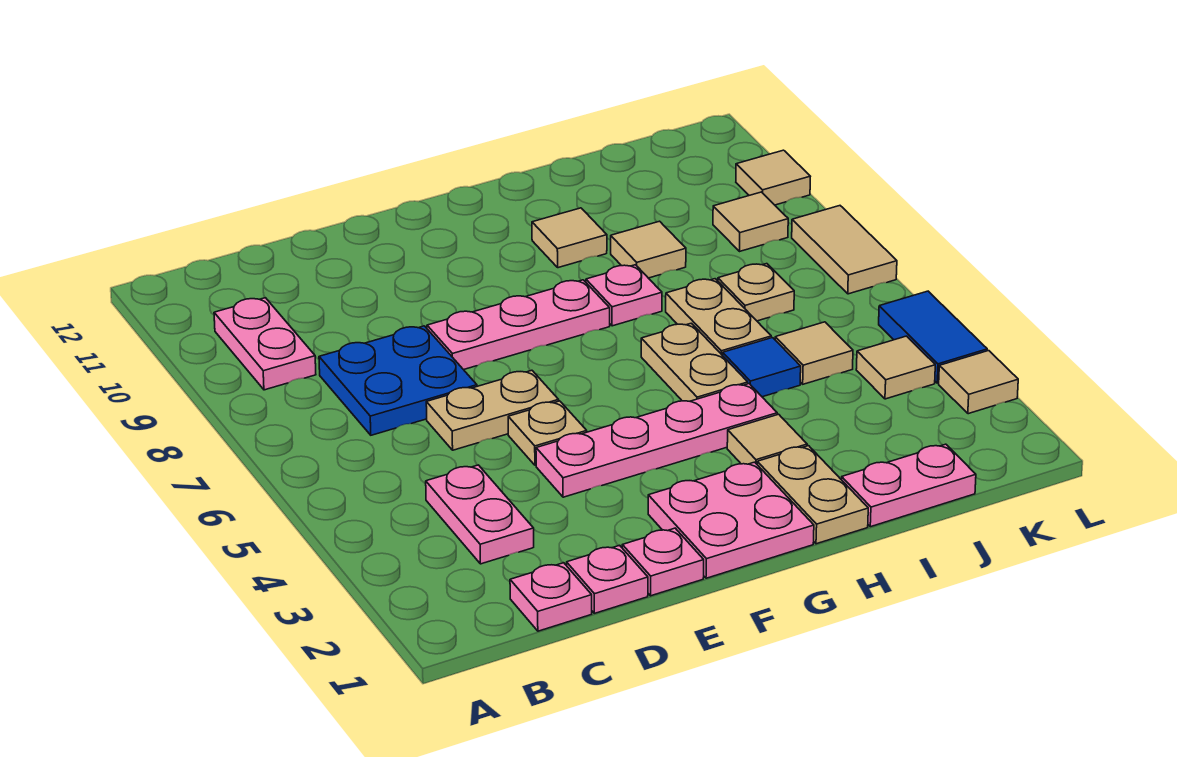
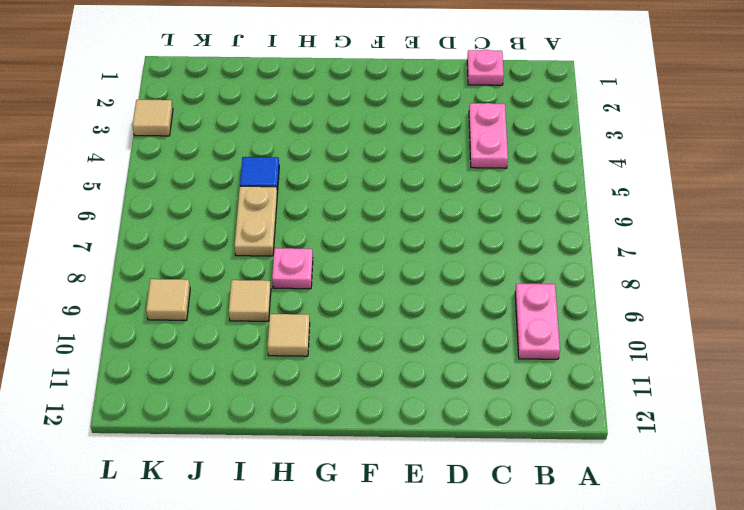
none -> blue 2x2 plate [319,326,477,435]
none -> pink 1x1 plate [567,545,648,613]
none -> tan 1x2 plate [426,370,559,450]

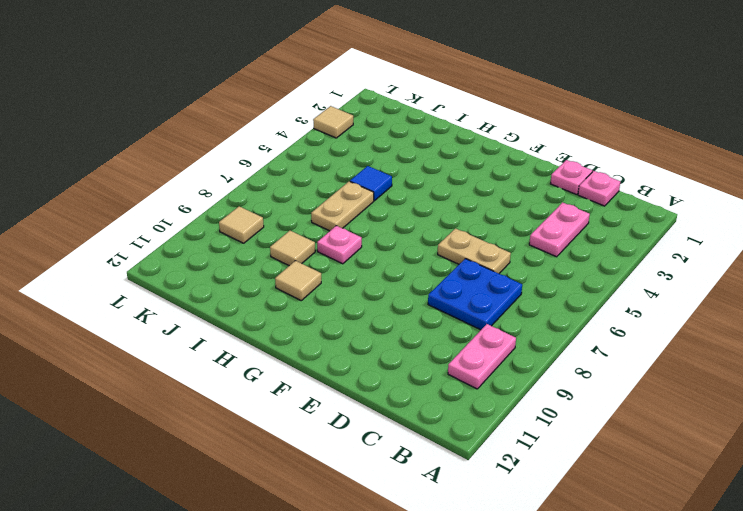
none -> pink 1x1 plate [622,528,704,596]
none -> pink 1x4 plate [536,384,777,497]
none -> tan 1x1 plate [508,401,587,465]

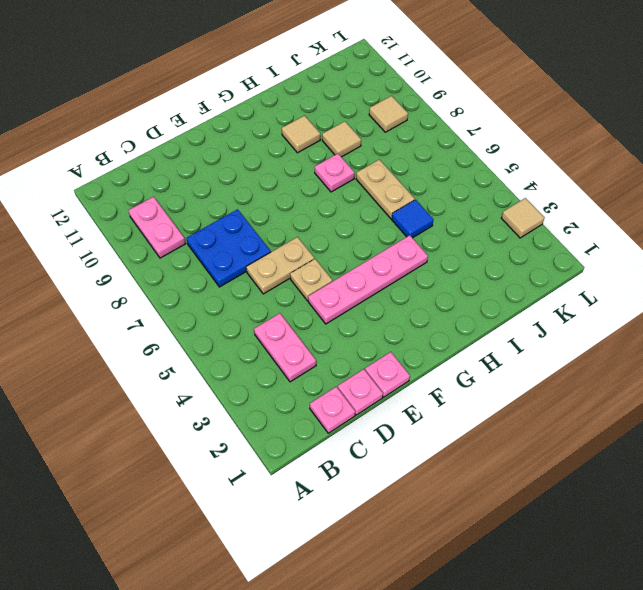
none -> pink 1x3 plate [427,280,610,370]
none -> pink 2x2 plate [648,462,814,578]
none -> tan 1x2 plate [757,446,868,544]

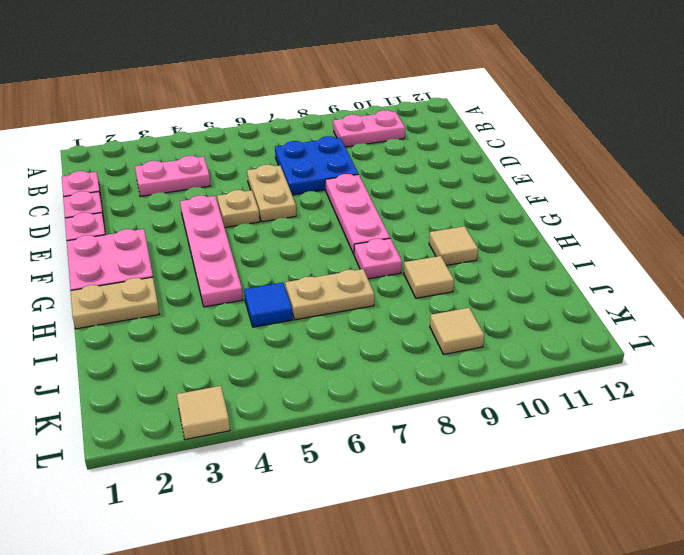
none -> tan 1x1 tile [727,414,807,464]
none -> tan 1x2 plate [641,323,748,401]
none -> pink 1x2 plate [842,444,976,527]

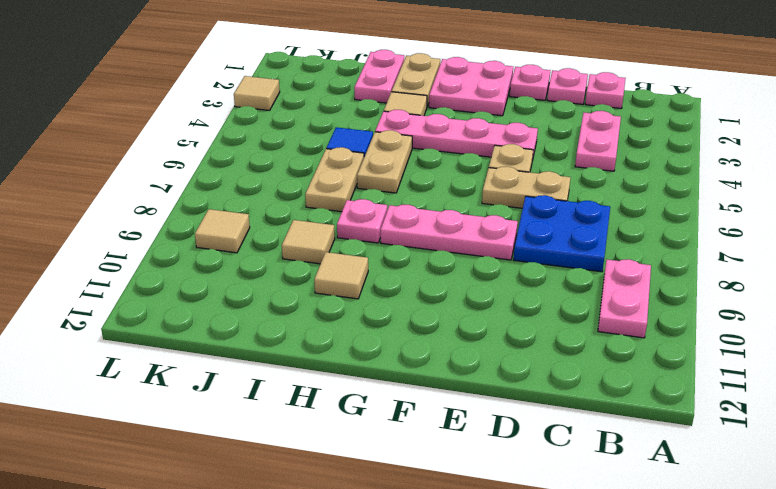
pink 1x2 plate [354,50,404,103] -> pink 1x2 plate turned to [842,444,976,527]
none -> tan 1x1 tile [775,322,853,384]
none -> tan 1x1 plate [718,264,794,321]
none -> tan 1x1 tile [856,336,935,399]

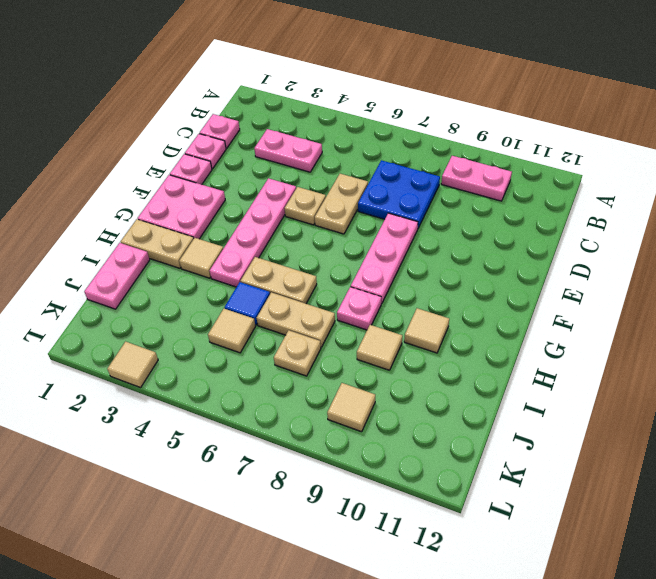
none -> tan 1x1 tile [856,336,935,399]
none -> blue 1x2 tile [879,291,987,383]
none -> tan 1x2 tile [792,206,897,294]

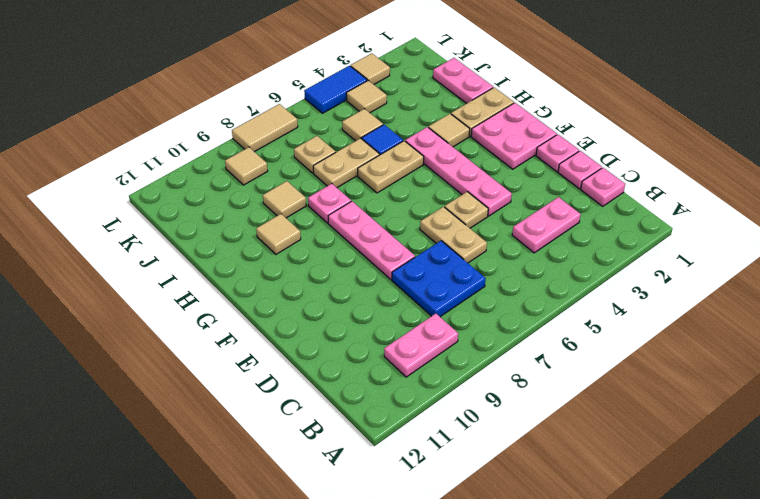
none -> tan 1x1 tile [736,150,810,205]

